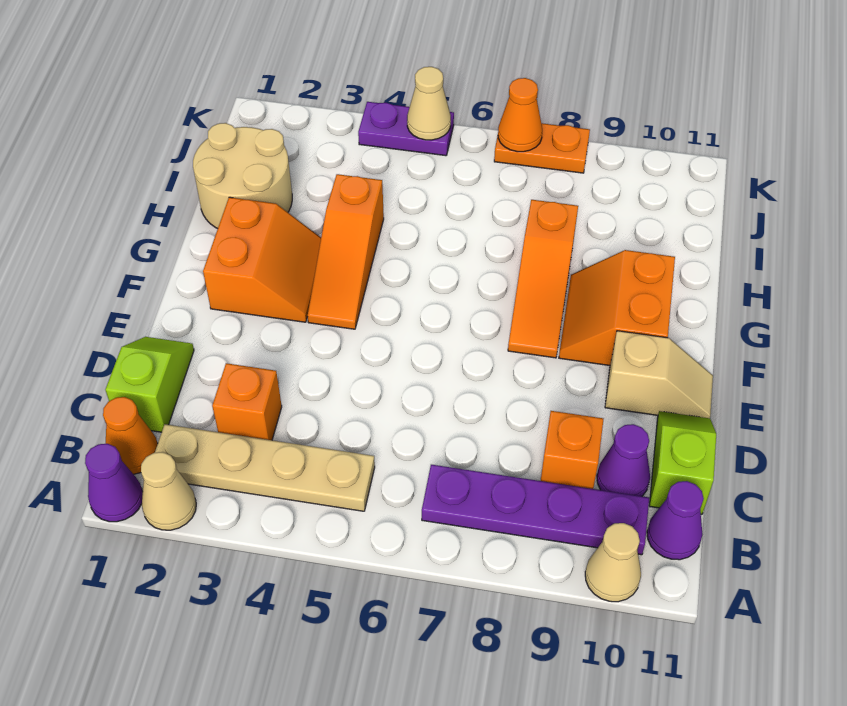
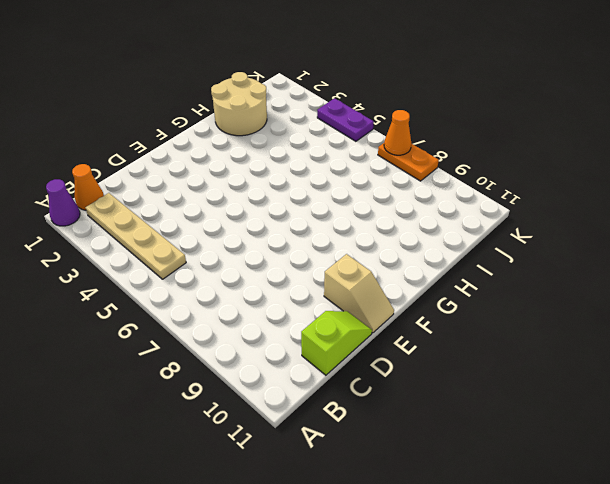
none -> tan 1x1 cone [141,452,196,530]
none -> tan 1x1 cone [585,523,641,602]
none -> purple 1x4 plate [422,465,649,555]

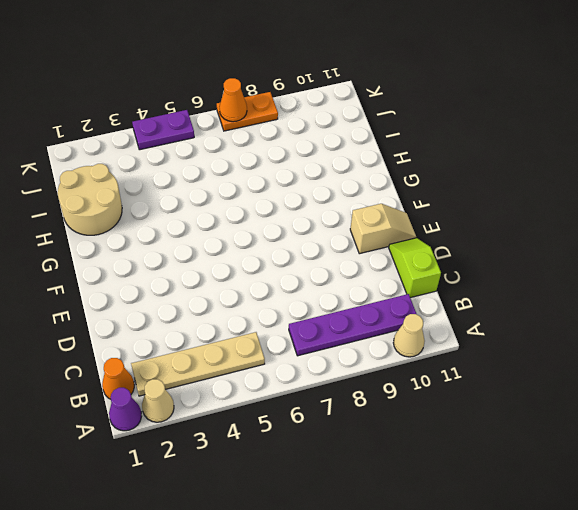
none -> purple 1x1 cone [647,481,704,560]
none -> lime 1x2 slope [105,337,194,432]
none -> orange 1x1 brick [212,363,282,440]

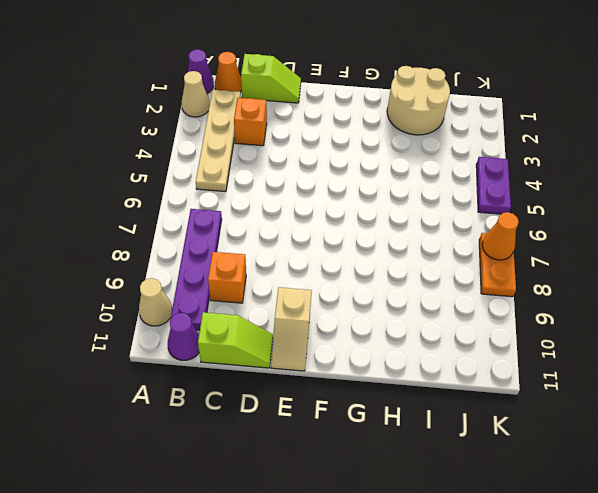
none -> purple 1x1 cone [597,424,650,496]
none -> orange 2x2 slope [203,197,321,322]
none -> orange 1x3 slope [308,174,384,329]

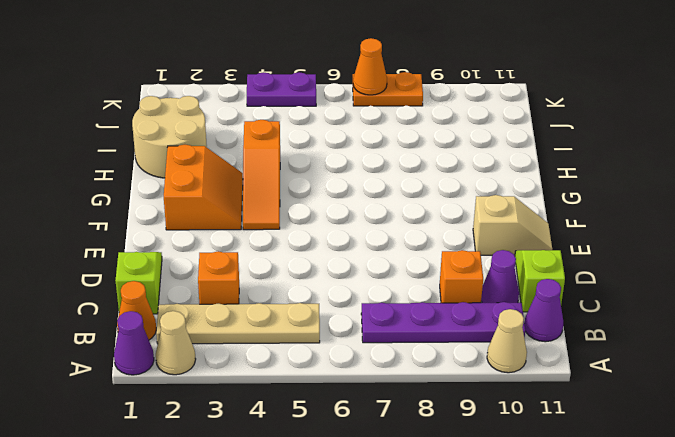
none -> orange 1x3 slope [508,200,578,358]
none -> orange 2x2 slope [559,250,675,366]
none -> tan 1x1 cone [407,67,451,140]

